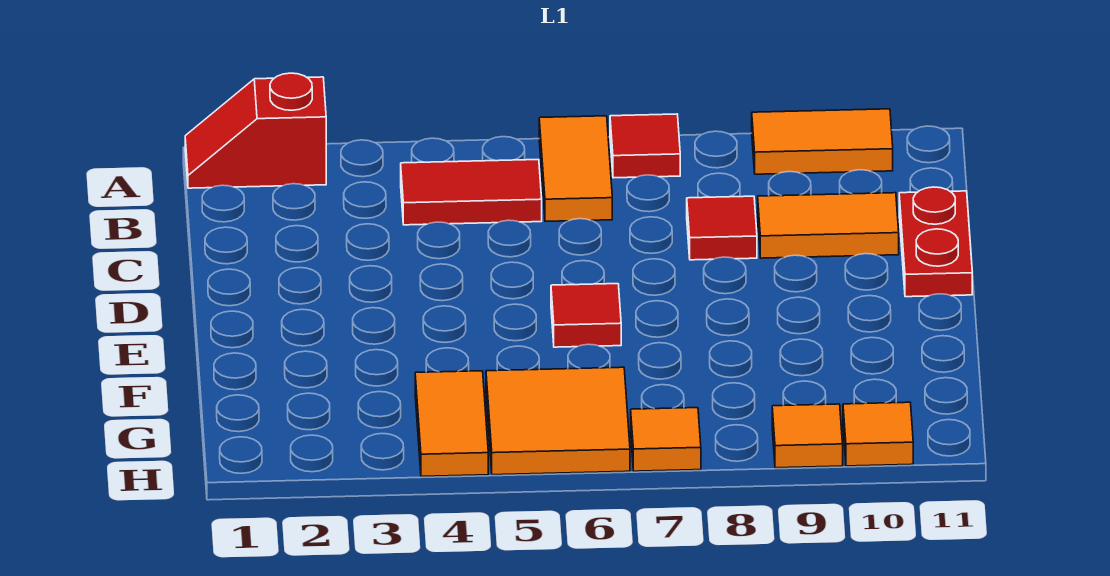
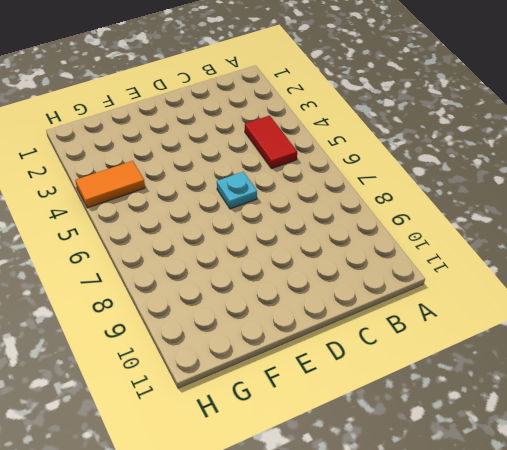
cyan 1x1 plate [217,172,257,209] -> none
none -> red 1x2 slope [185,73,326,188]
none -> orange 1x2 tile [539,116,612,221]
none -> red 1x1 tile [610,114,680,178]

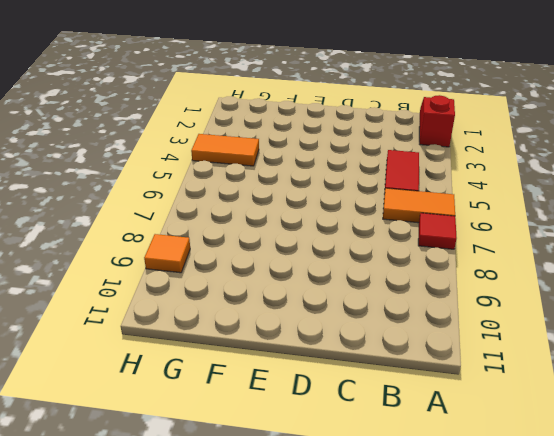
none -> orange 1x2 tile [752,109,893,174]
none -> red 1x1 tile [687,196,757,260]
none -> orange 1x2 tile [758,193,899,258]

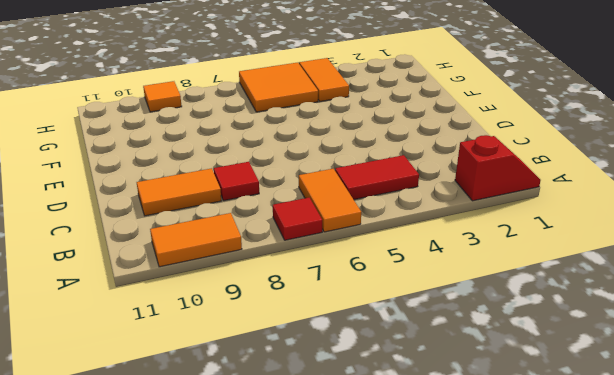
none -> red 1x2 plate [899,187,972,297]
none -> red 1x1 tile [551,284,621,347]
none -> orange 1x1 tile [631,408,701,471]

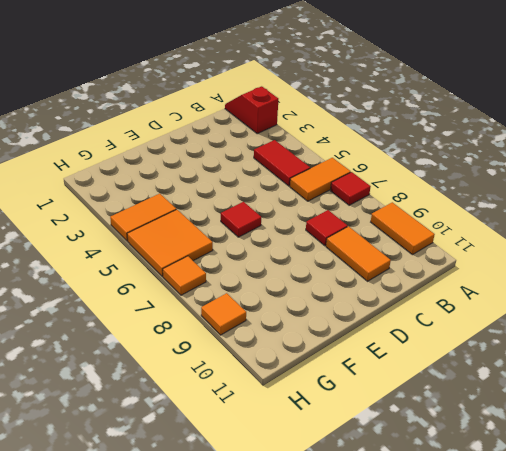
none -> red 1x2 plate [899,187,972,297]
none -> orange 1x1 tile [843,402,913,466]

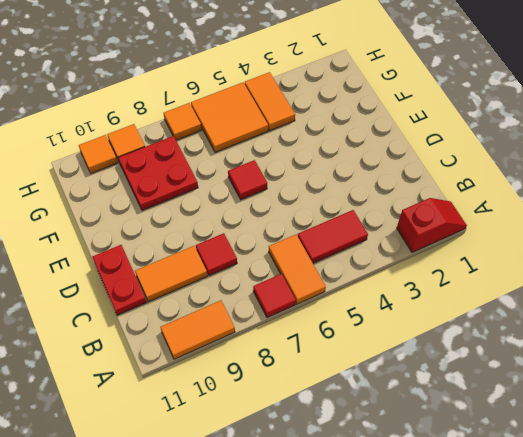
red 2x2 plate [118,136,198,210] -> none

